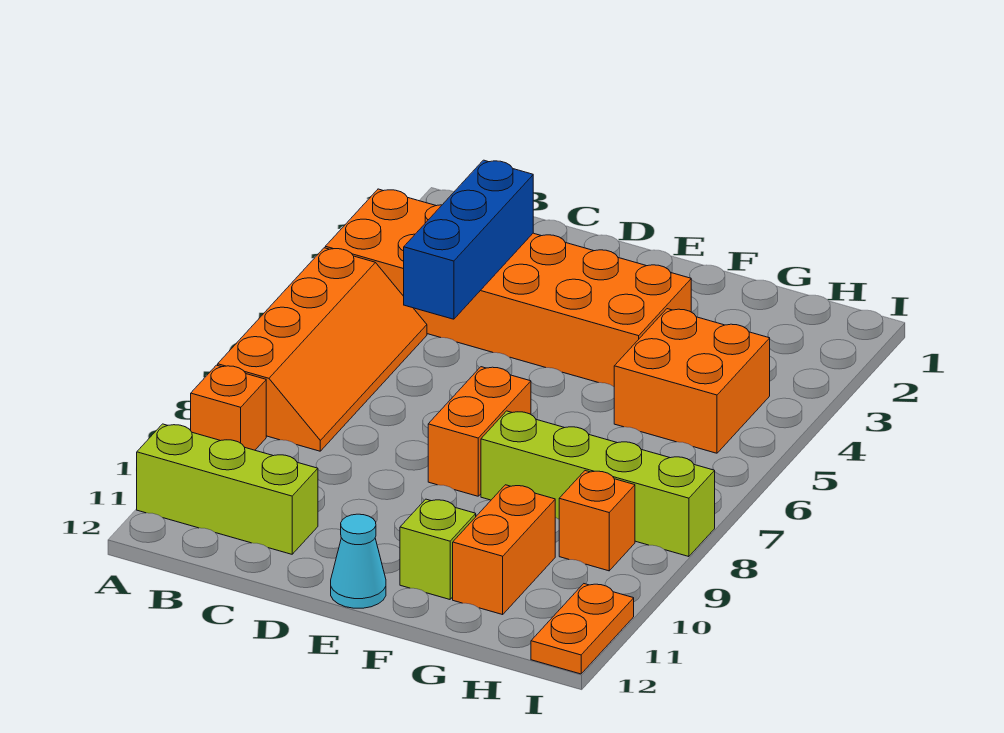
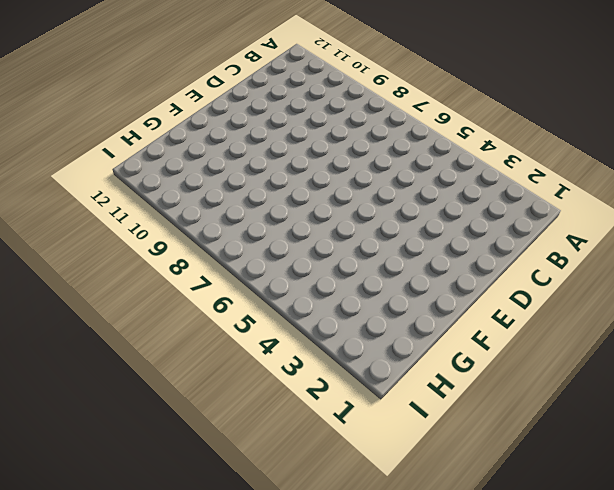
none -> orange 2x6 brick [325,189,691,387]
none -> orange 2x4 slope [218,248,427,451]
none -> orange 1x1 brick [191,365,266,450]

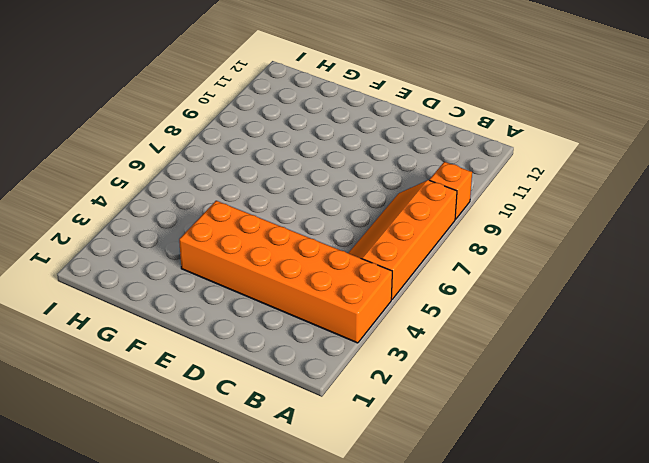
none -> lime 1x3 brick [137,424,318,554]
none -> orange 1x2 brick [428,367,531,496]
none -> cyan 1x1 cone [331,514,386,608]

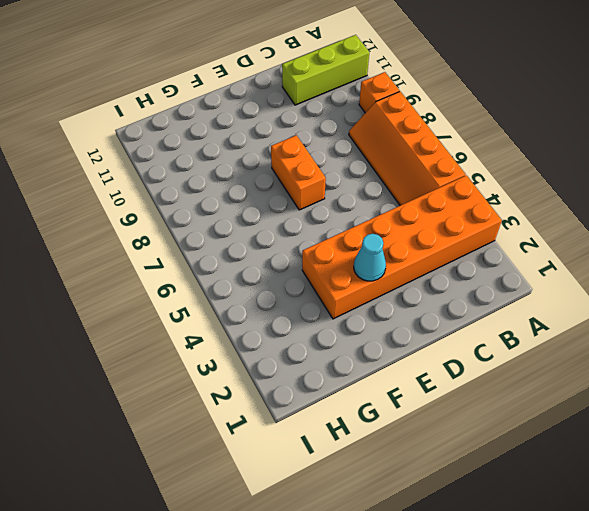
cyan 1x1 cone [354,234,386,281] -> cyan 1x1 cone moved to [331,514,386,608]
none -> lime 1x4 brick [481,411,715,557]
none -> lime 1x1 brick [400,499,476,599]
none -> orange 2x2 brick [614,309,770,453]

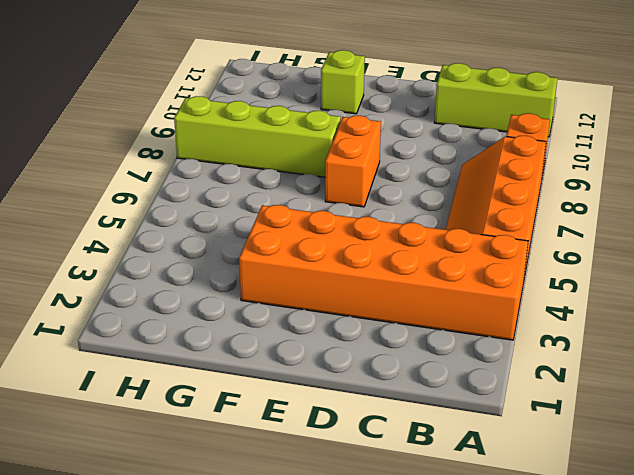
none -> cyan 1x1 cone [331,514,386,608]
none -> orange 2x2 brick [614,309,770,453]
none -> orange 1x2 brick [453,485,555,615]

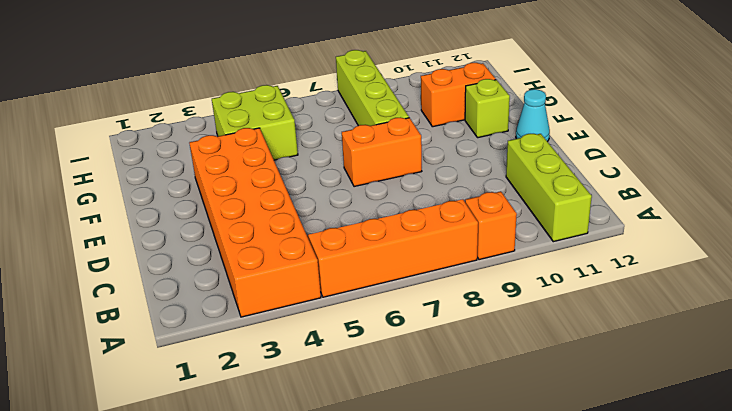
lime 2x2 brick [212,85,298,160] -> orange 2x2 brick [614,309,770,453]
none -> orange 1x1 brick [559,471,635,571]
none -> orange 1x2 plate [531,584,634,674]
none -> blue 1x3 brick [404,160,533,319]

